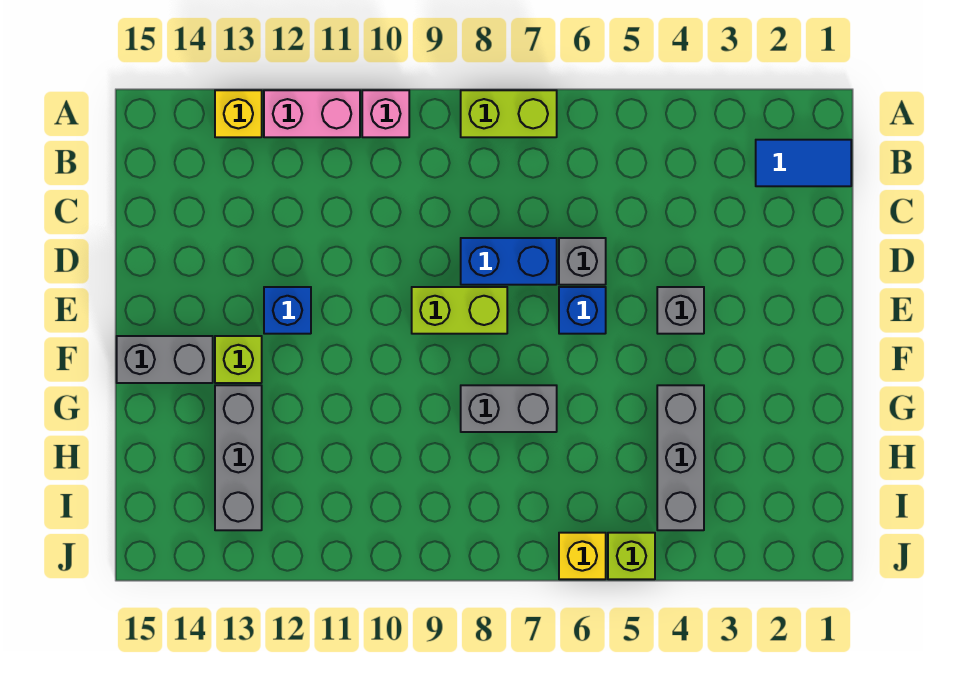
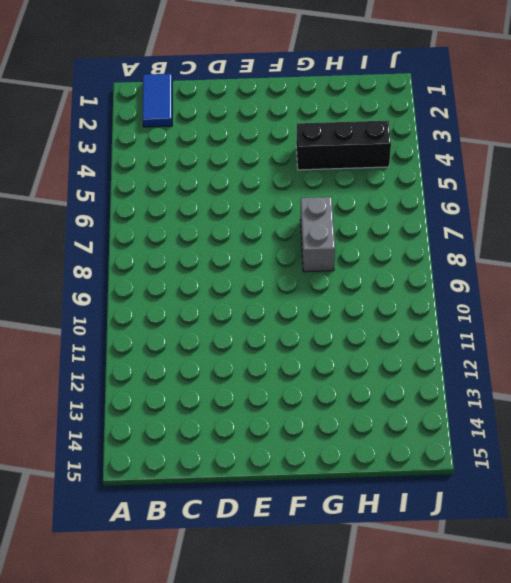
black 1x3 brick [296,121,391,170] -> grey 1x3 brick [657,385,704,530]
none -> lime 1x2 brick [461,90,557,137]
none -> pink 1x1 brick [362,90,409,137]
none -> pink 1x2 brick [264,90,360,137]

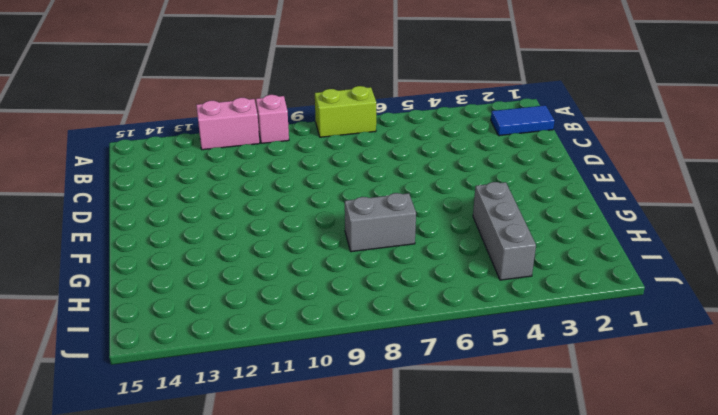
none -> yellow 1x1 brick [215,90,262,137]
none -> grey 1x1 brick [559,238,606,285]
none -> blue 1x2 brick [461,238,557,285]

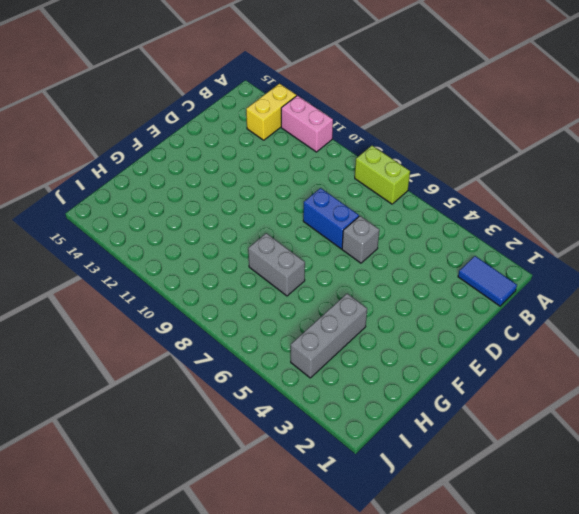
yellow 1x2 brick [246,84,296,140] -> yellow 1x1 brick [215,90,262,137]
none -> pink 1x1 brick [362,90,409,137]
none -> grey 1x1 brick [657,287,704,334]
none -> blue 1x1 brick [559,287,606,334]

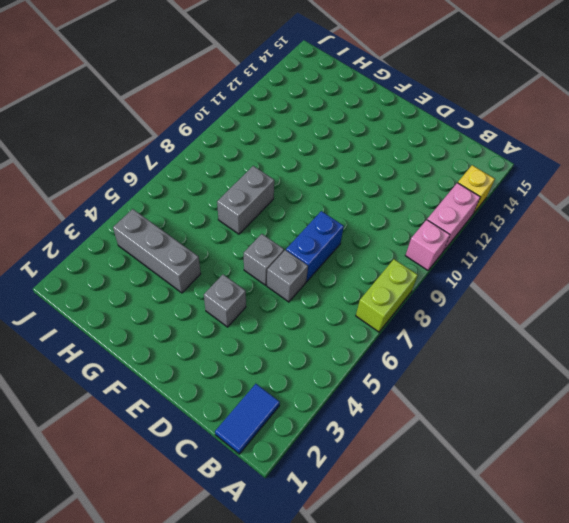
grey 1x1 brick [244,234,284,285] -> blue 1x1 brick [559,287,606,334]
none -> lime 1x2 brick [412,287,507,334]
none -> blue 1x1 brick [264,287,311,334]
none -> lime 1x1 brick [215,336,262,383]

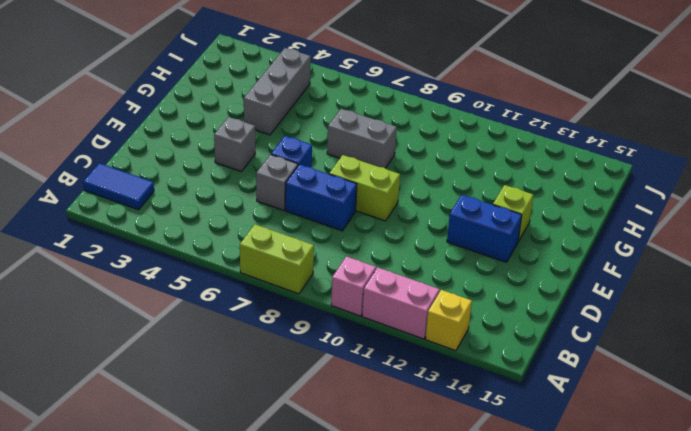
blue 1x2 brick [447,195,522,262] -> blue 1x1 brick [264,287,311,334]
none -> grey 1x2 brick [117,336,213,383]
none -> grey 1x3 brick [215,385,262,530]
none -> lime 1x1 brick [608,533,655,579]

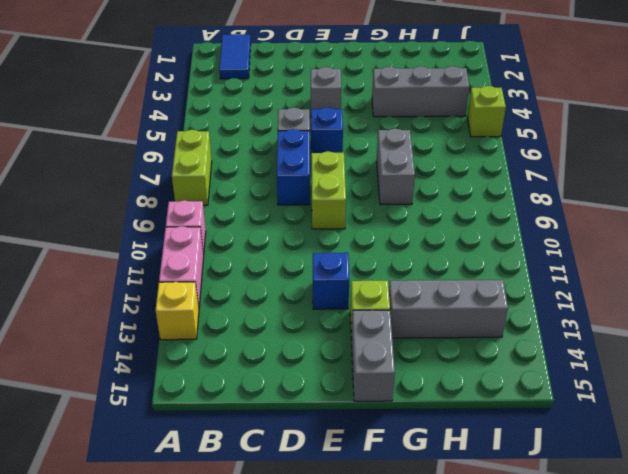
none -> yellow 1x1 brick [559,533,606,579]

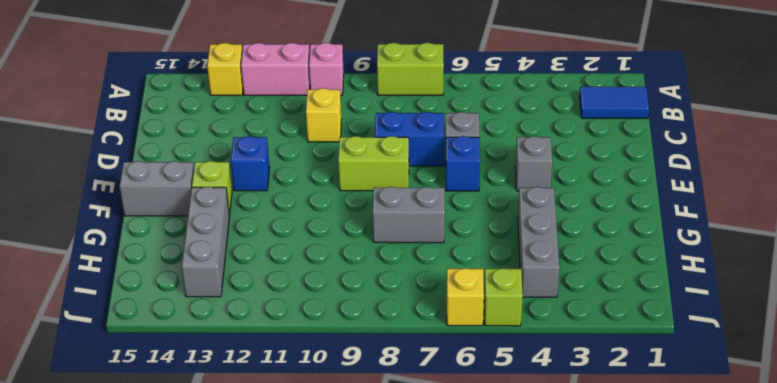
yellow 1x1 brick [306,88,341,142] -> none

